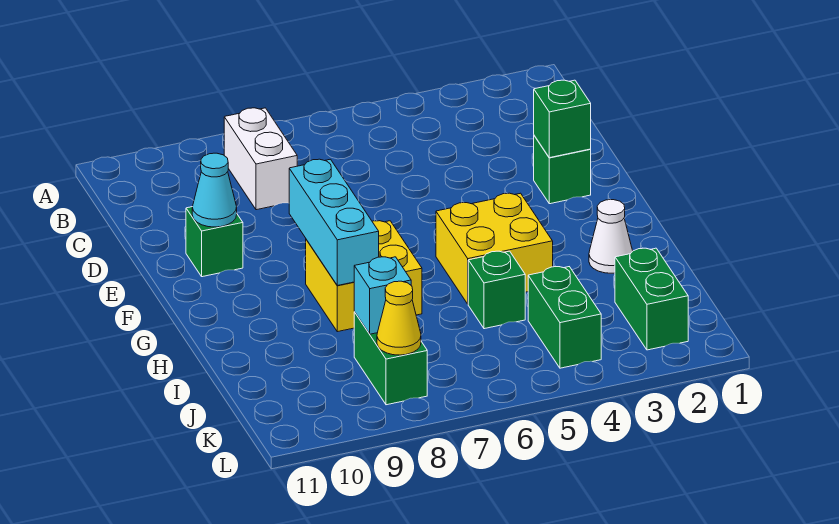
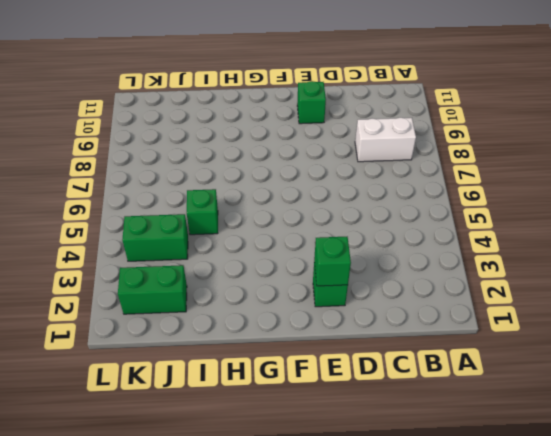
none -> yellow 2x2 brick [436,193,553,304]
none -> yellow 2x2 brick [306,221,422,332]
none -> white 1x1 cone [589,200,633,273]

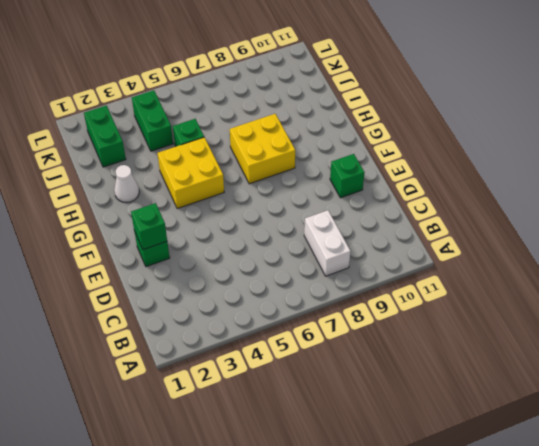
none -> green 1x2 brick [354,312,427,405]
none -> cyan 1x1 cone [192,153,237,227]
none -> cyan 1x3 brick [289,159,379,285]

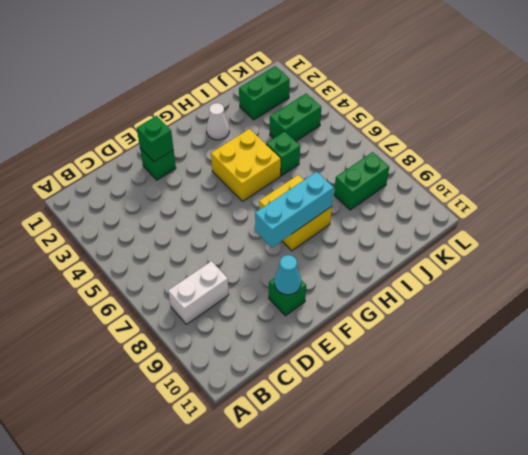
none -> cyan 1x1 brick [354,257,411,334]
none -> yellow 1x1 cone [377,281,421,355]

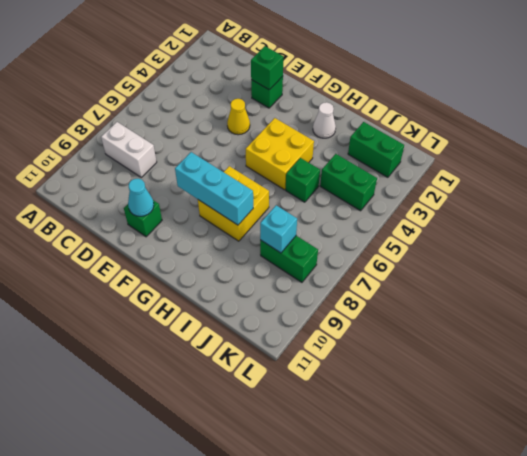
yellow 1x1 cone [227,99,250,135] -> yellow 1x1 cone moved to [377,281,421,355]

